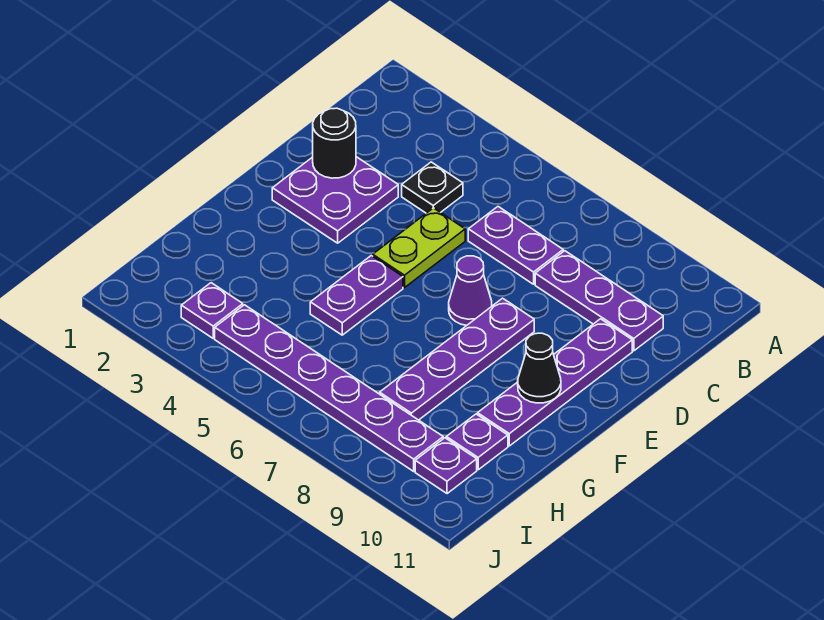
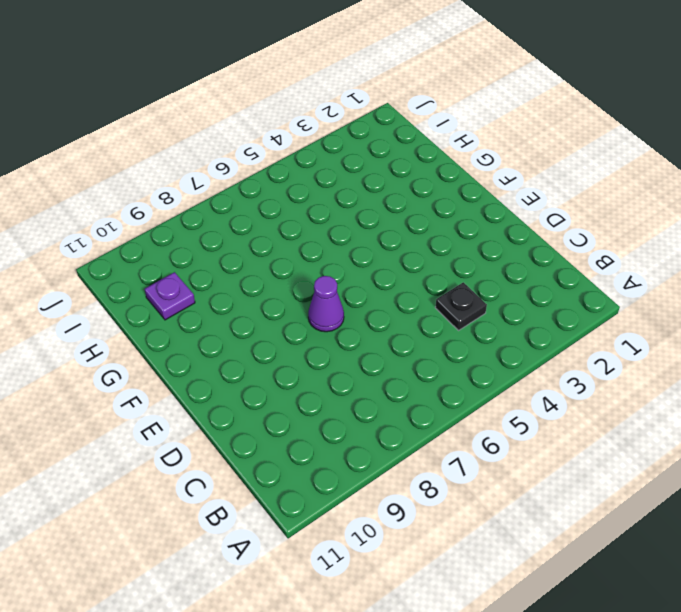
none -> purple 1x2 plate [468,207,563,284]
none -> purple 1x3 plate [535,251,663,351]
none -> purple 2x2 plate [272,157,398,243]

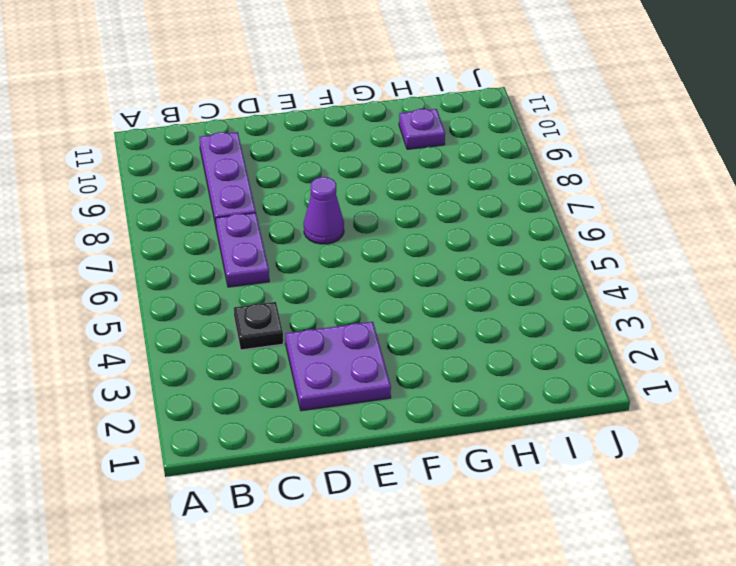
none -> lime 1x2 plate [373,208,465,288]
none -> purple 1x4 plate [478,319,632,446]
none -> purple 1x4 plate [380,298,534,420]

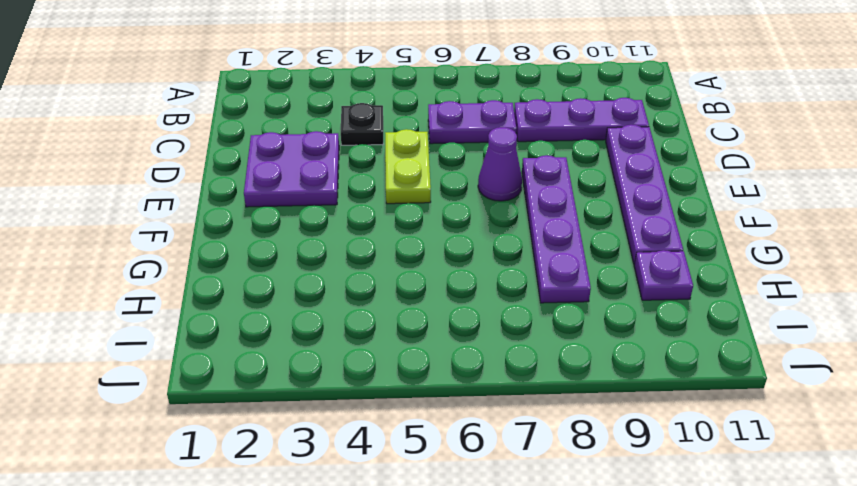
none -> purple 1x2 plate [310,256,403,335]
none -> purple 1x1 plate [181,283,243,338]
none -> purple 1x6 plate [215,305,443,471]

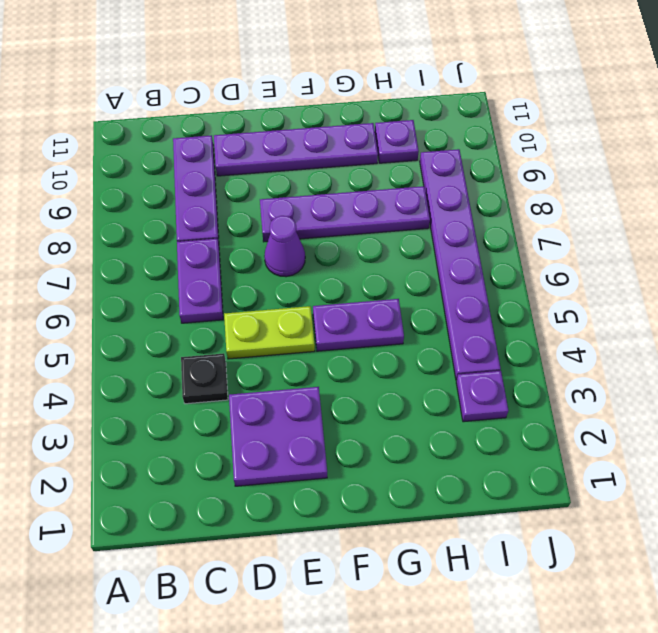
none -> purple 1x1 plate [415,438,477,494]
none -> black 1x1 round brick [313,108,356,178]
none -> black 1x1 cone [518,333,561,403]

